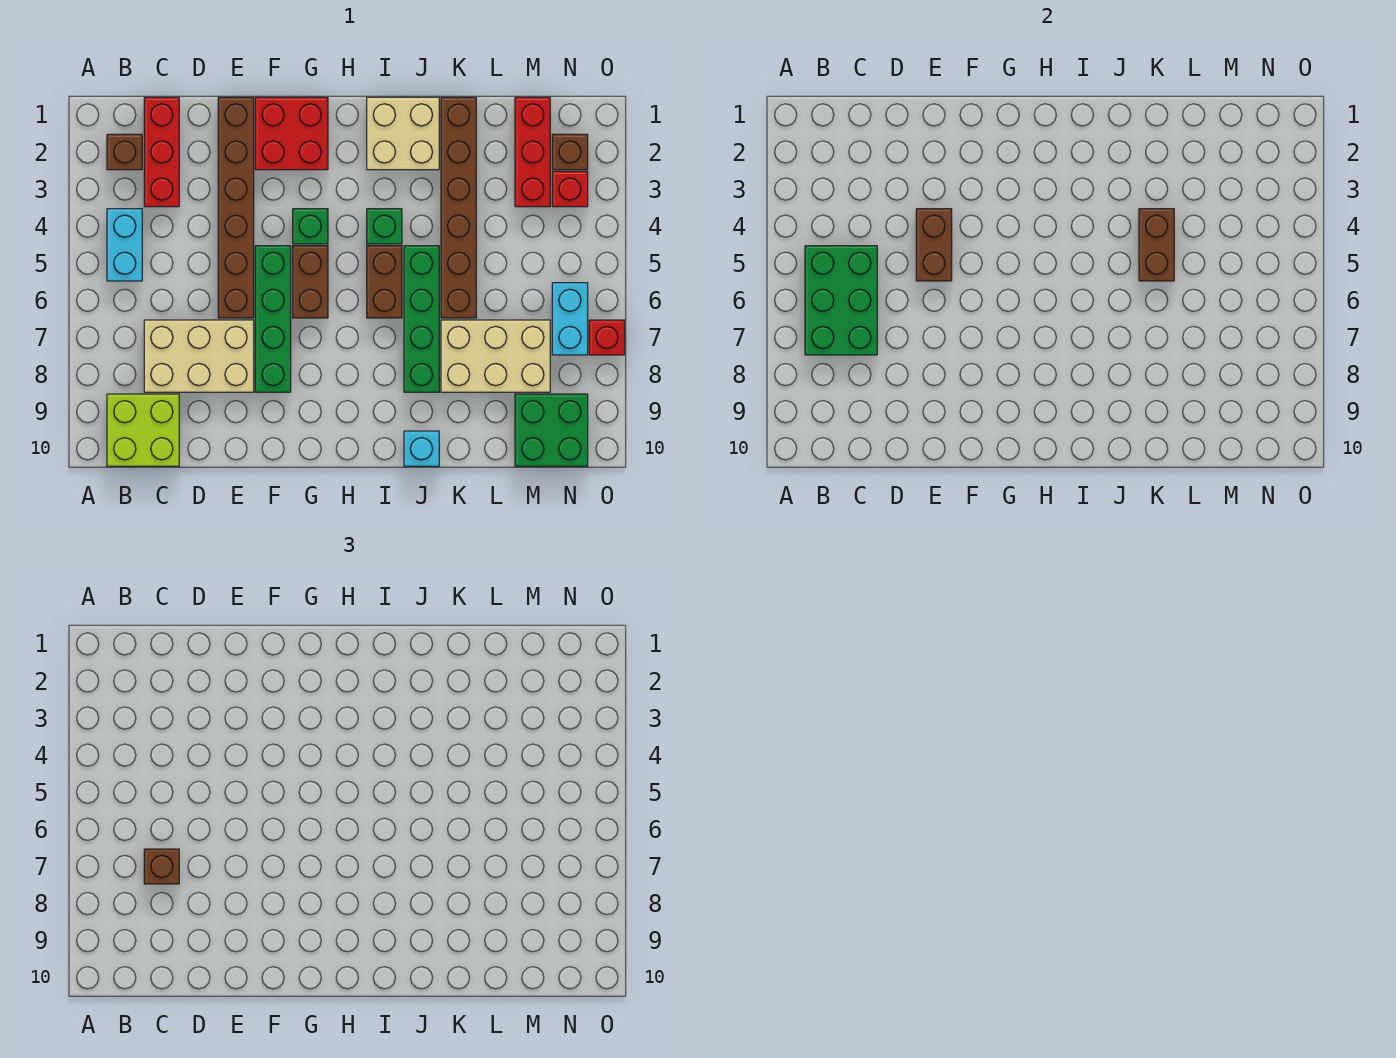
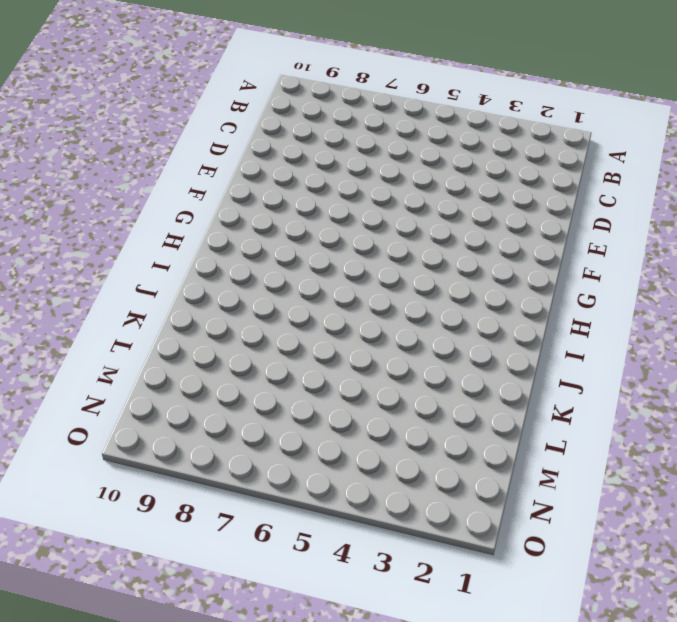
none -> brown 1x1 brick [107,134,142,170]
none -> cyan 1x2 brick [107,209,142,281]
none -> lime 2x2 brick [107,394,179,466]

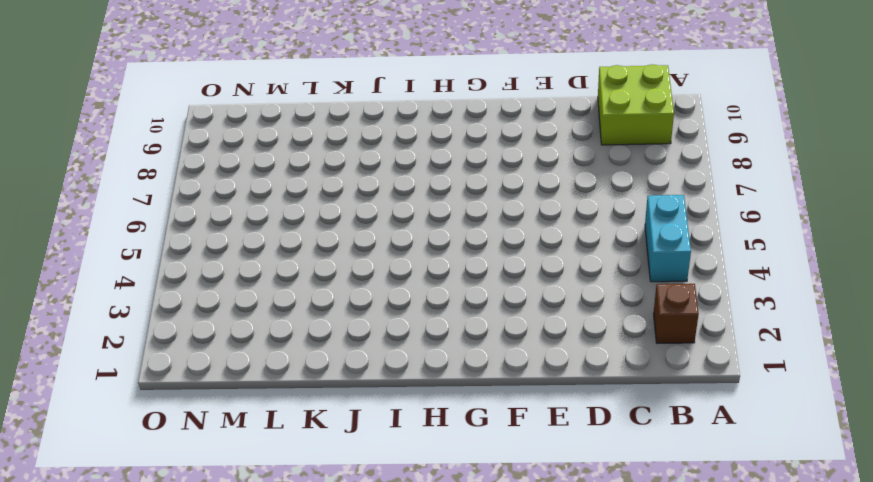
none -> red 1x3 brick [144,97,179,207]
none -> tan 2x3 brick [144,320,254,392]
none -> brown 1x6 brick [218,97,254,318]

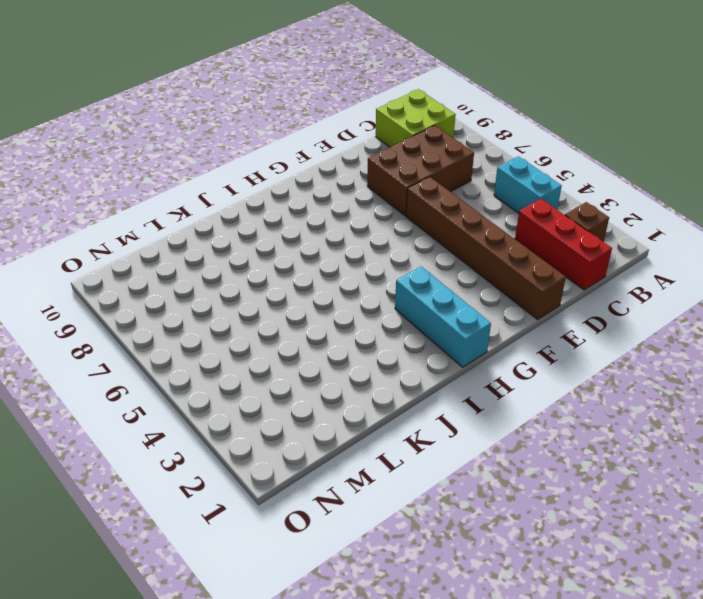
brown 2x3 brick [367,125,474,216] -> tan 2x3 brick [144,320,254,392]
cyan 1x3 brick [395,266,491,367] -> none
none -> red 2x2 brick [255,97,328,170]
none -> green 1x4 brick [255,246,291,392]
none -> green 1x1 brick [293,209,328,244]

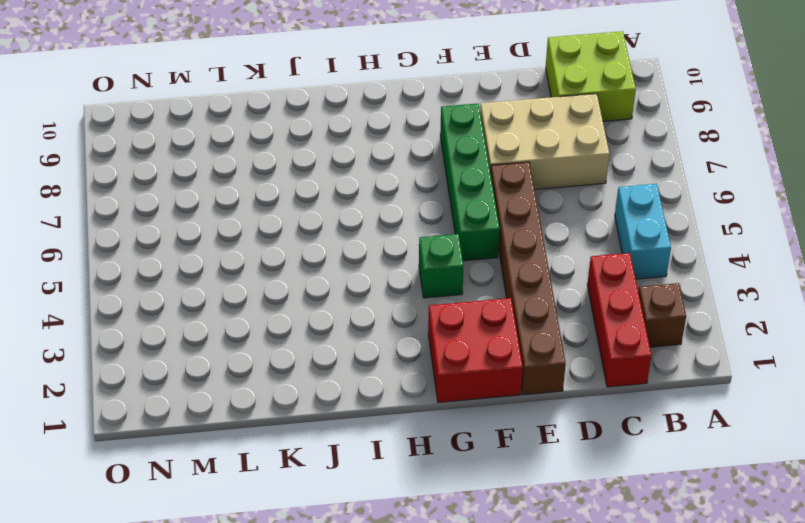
none -> brown 1x2 brick [293,246,328,318]
none -> tan 2x2 brick [367,97,439,170]
none -> green 1x1 brick [367,209,402,244]

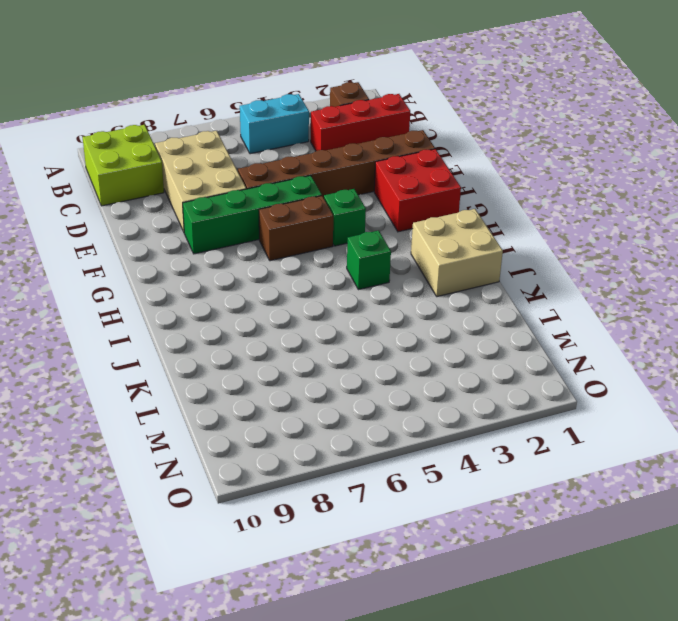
none -> brown 1x2 brick [367,246,402,318]
none -> green 1x4 brick [404,246,439,392]
none -> cyan 1x1 brick [404,431,439,466]

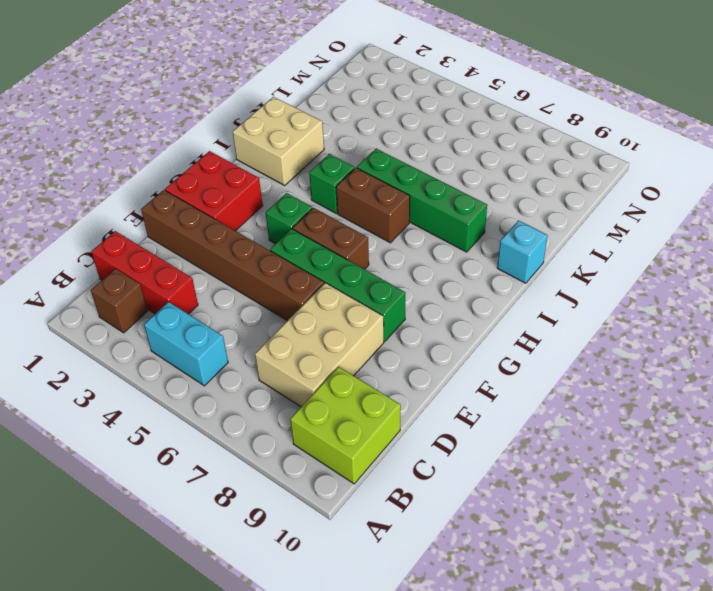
none -> brown 1x6 brick [441,97,476,318]
none -> tan 2x3 brick [441,320,550,392]
none -> red 1x3 brick [515,97,550,207]

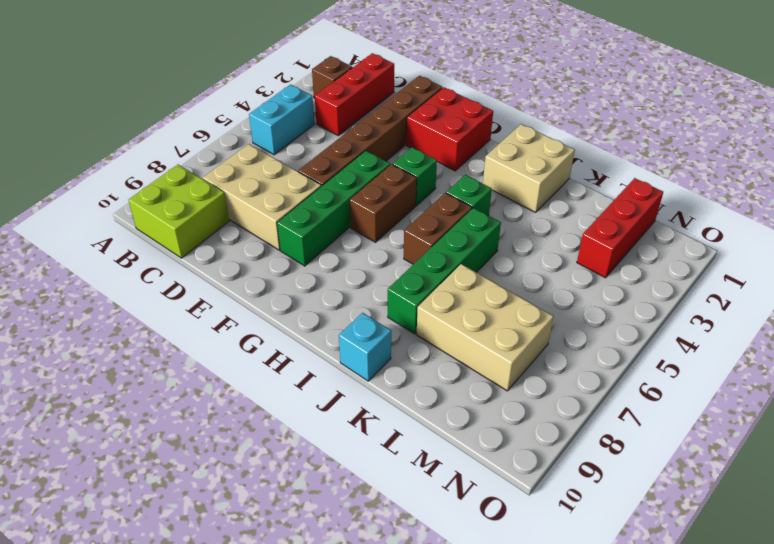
none -> brown 1x6 brick [441,97,476,318]
none -> green 2x2 brick [515,394,588,466]
none -> brown 1x1 brick [552,134,588,170]

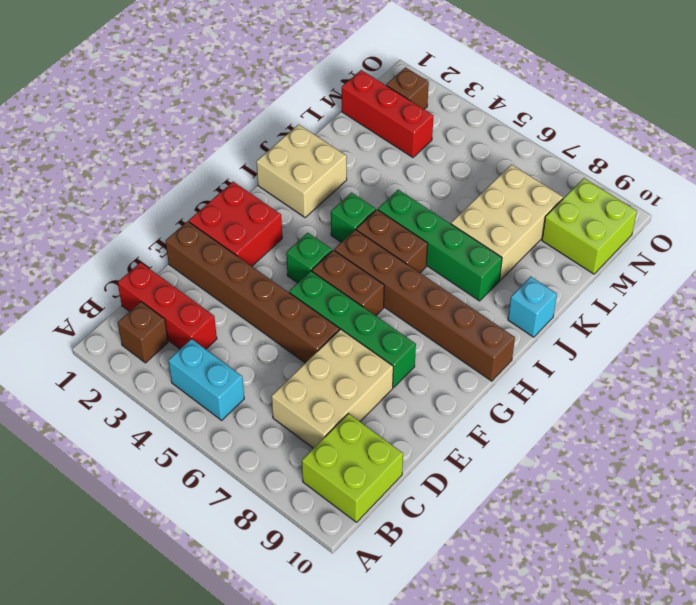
brown 1x6 brick [334,230,515,381] -> brown 1x6 brick moved to [441,97,476,318]
lime 2x2 brick [542,178,637,274] -> green 2x2 brick [515,394,588,466]
none -> red 1x1 brick [552,171,588,207]
none -> cyan 1x2 brick [552,283,588,355]
none -> red 1x1 brick [589,320,625,355]

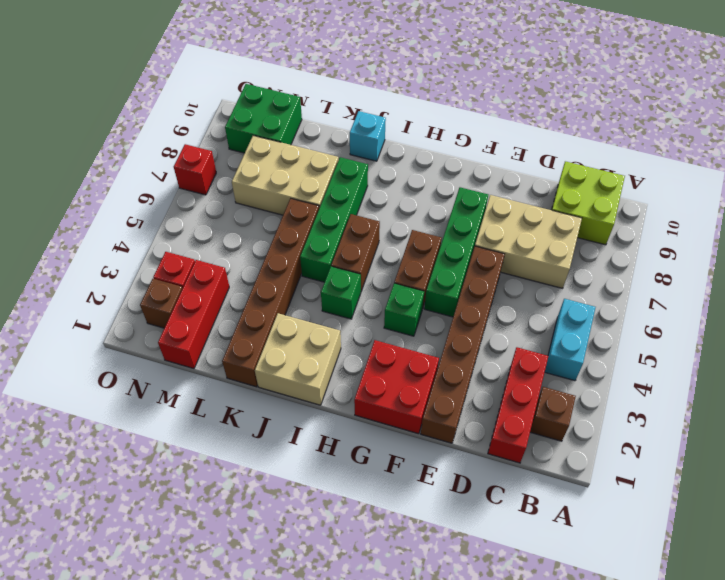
none -> cyan 1x2 brick [552,283,588,355]
none -> green 2x3 brick [805,246,877,355]
none -> brown 1x2 brick [916,209,952,281]

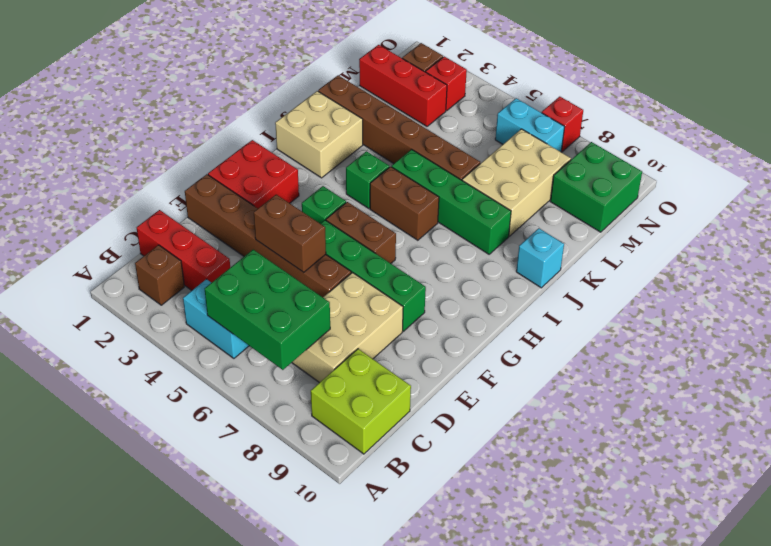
none -> brown 1x2 brick [1139,209,1174,281]
none -> brown 1x1 brick [144,849,179,884]

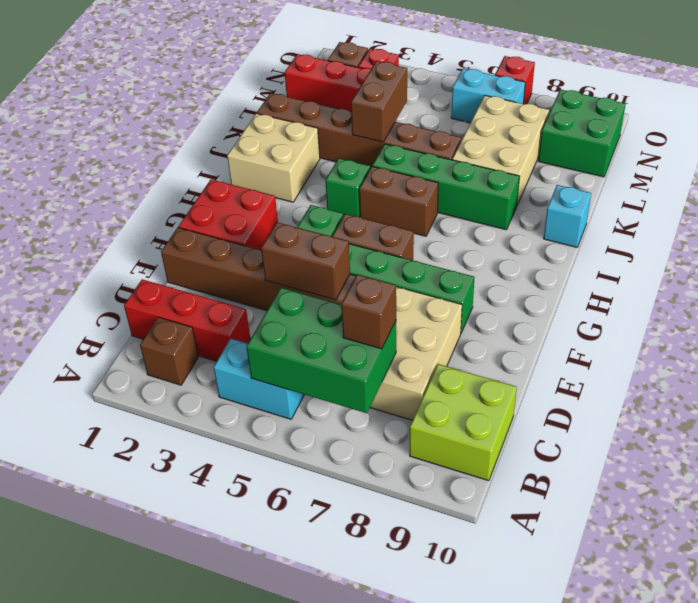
brown 1x2 brick [351,61,407,142] -> brown 1x2 brick turned to [1139,209,1174,281]

